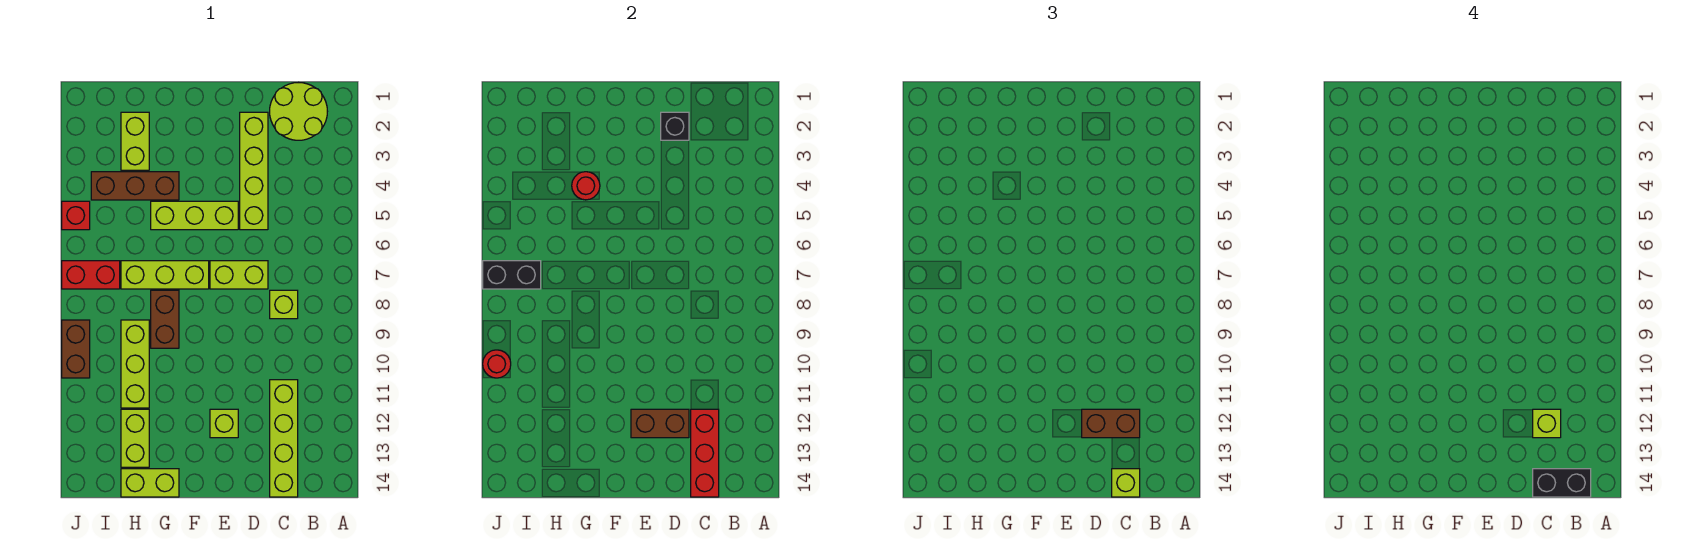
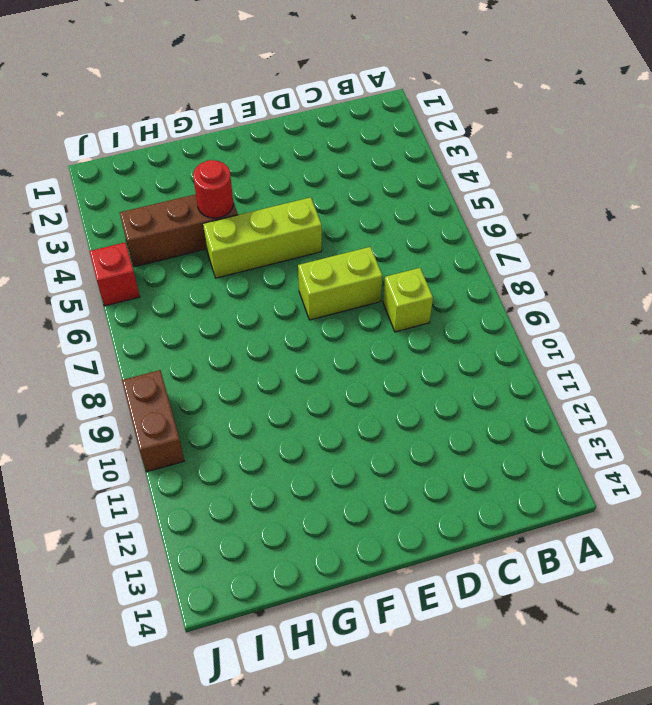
none -> lime 2x2 round brick [270,83,327,140]
none -> lime 1x4 brick [270,380,298,497]
none -> lime 1x4 brick [240,112,268,230]

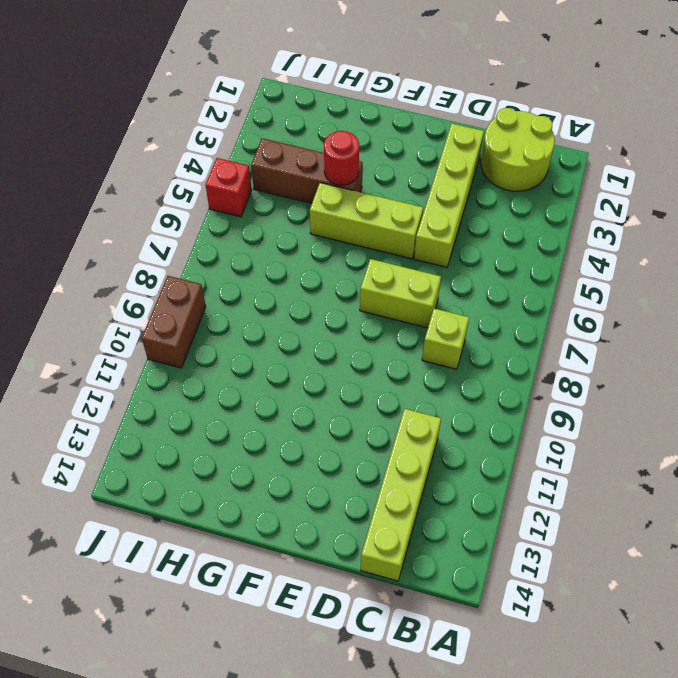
none -> lime 1x1 brick [210,409,238,438]
none -> lime 1x3 brick [121,261,209,289]
none -> brown 1x2 brick [151,290,179,348]

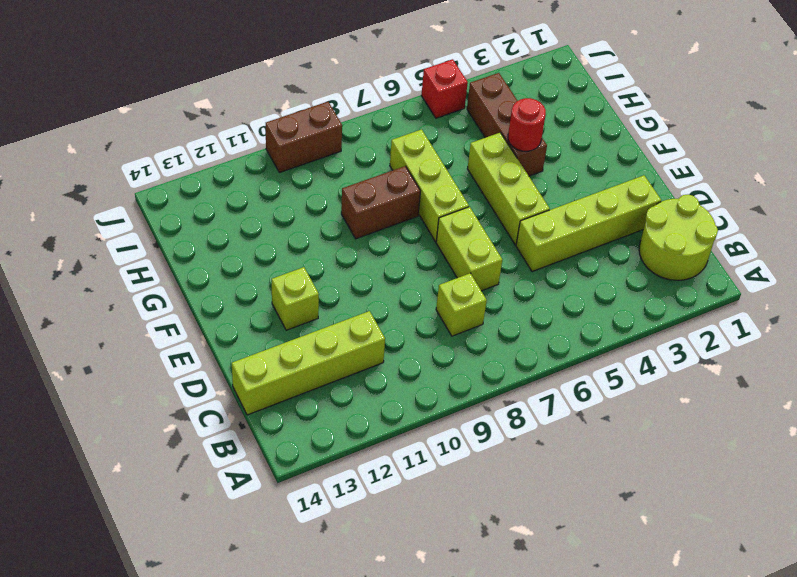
none -> lime 1x2 brick [121,469,179,497]
none -> lime 1x2 brick [121,112,149,170]
none -> lime 1x3 brick [121,320,149,408]

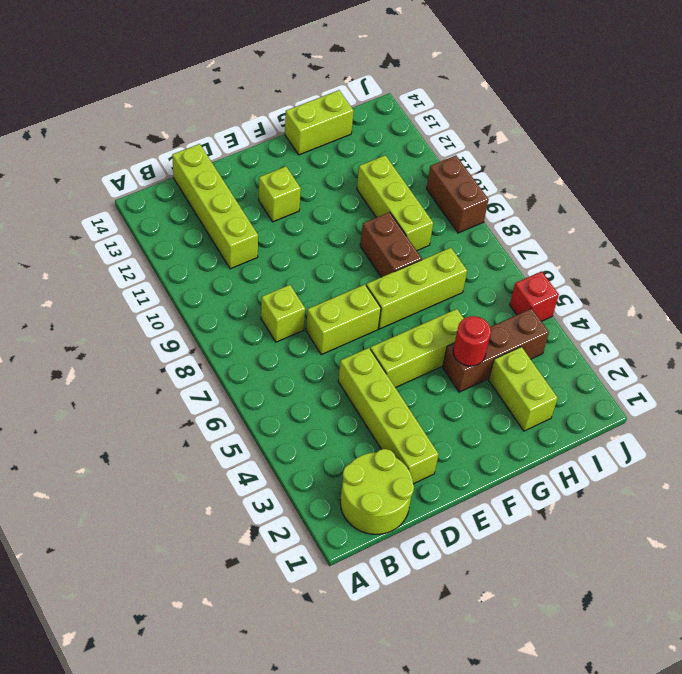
none -> lime 1x2 brick [121,409,149,467]
none -> red 1x2 brick [62,261,120,289]
none -> red 1x3 brick [691,409,719,497]

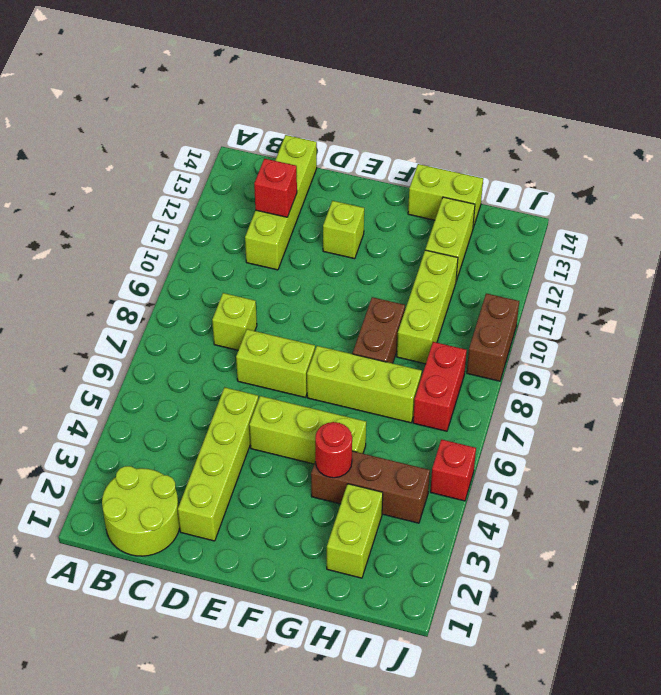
red 1x1 brick [254,159,297,217] -> red 1x3 brick [691,409,719,497]
red 1x2 brick [413,342,467,431] -> red 1x2 brick turned to [62,261,120,289]
none -> black 1x1 brick [661,112,689,140]
none -> brown 1x2 brick [631,409,689,438]
none -> black 1x2 brick [483,261,541,289]

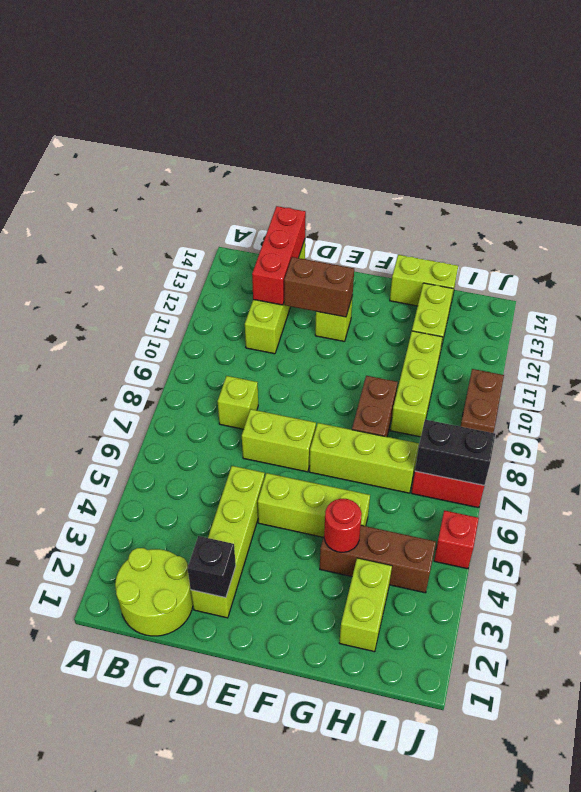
none -> red 1x1 round brick [483,350,511,378]
none -> brown 1x2 brick [1082,409,1140,438]
none -> lime 1x1 brick [1112,469,1140,497]

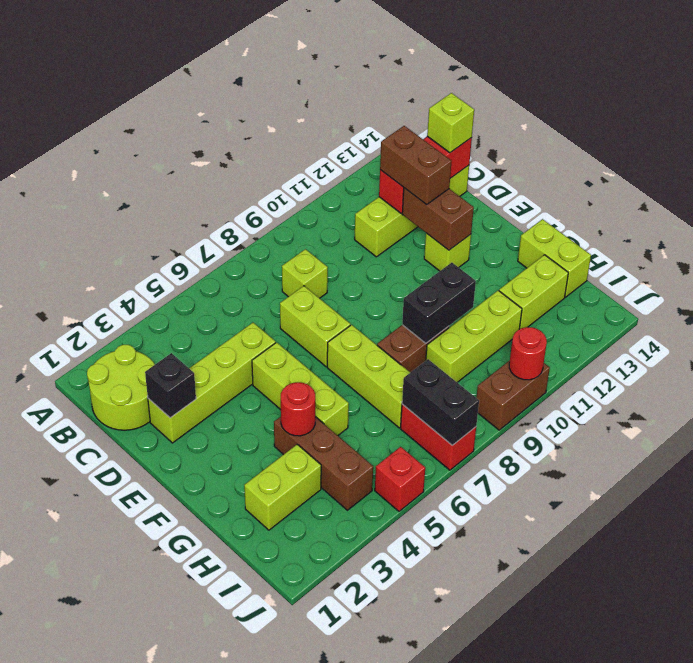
black 1x2 brick [402,263,476,343] -> black 1x2 brick turned to [1533,469,1591,497]
none -> lime 1x1 brick [1533,409,1561,438]

